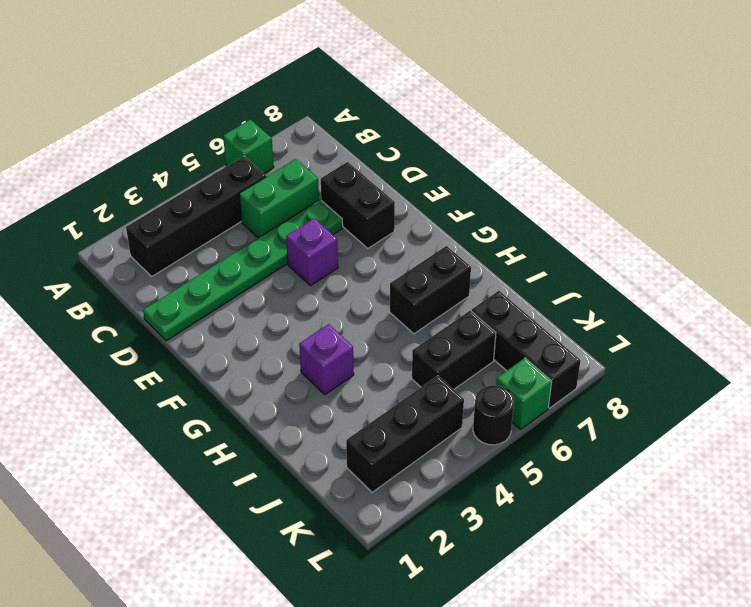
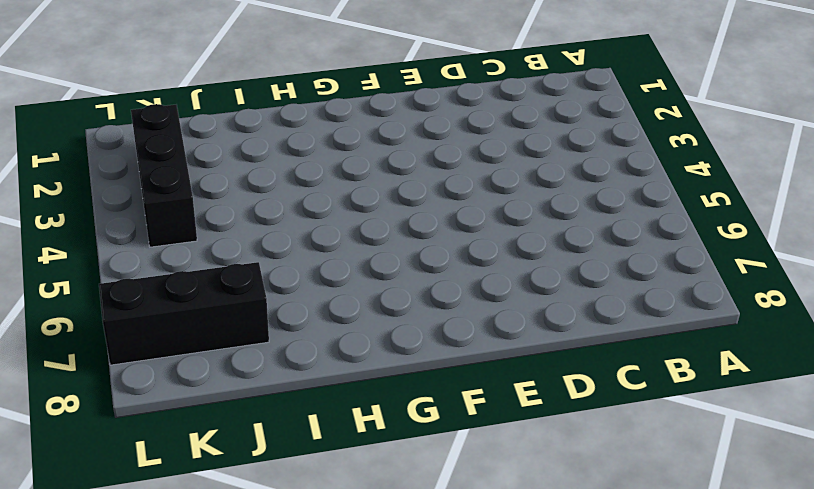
none -> green 1x1 brick [223,120,274,173]
none -> black 1x4 brick [126,156,266,276]
none -> green 1x2 brick [239,159,319,238]

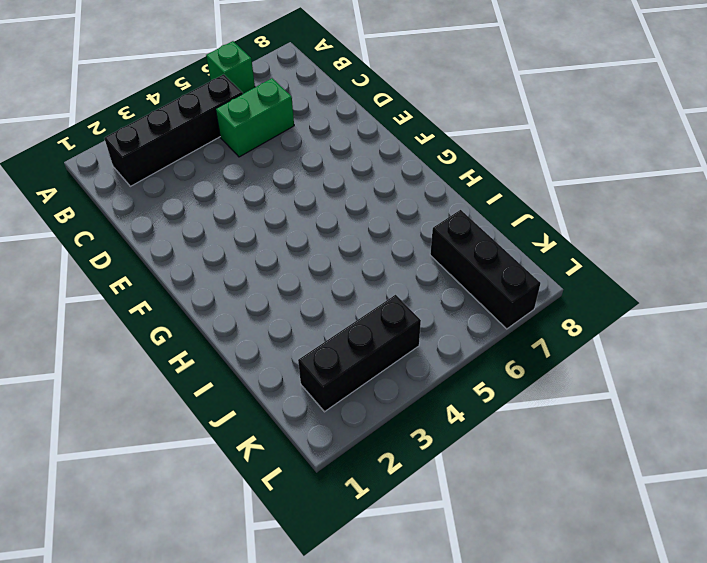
none -> green 1x6 plate [143,200,343,341]
none -> black 1x2 brick [321,162,395,248]
none -> purple 1x1 brick [286,218,338,286]

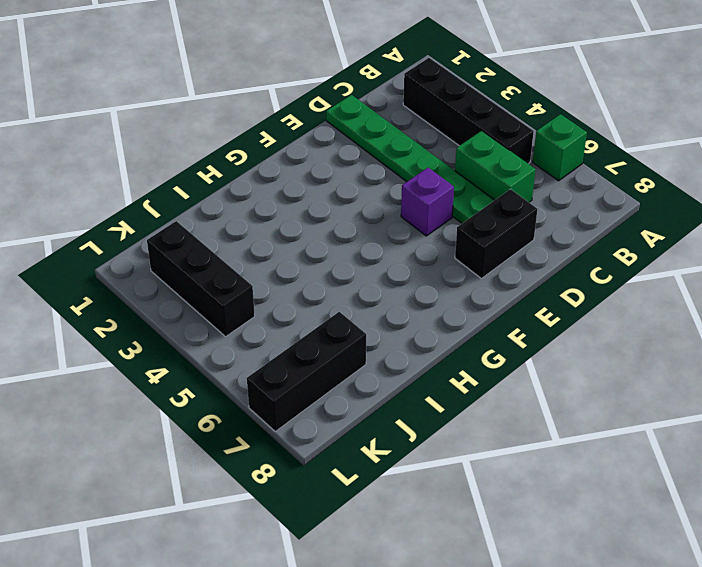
none -> purple 1x1 brick [299,324,354,395]
none -> black 1x2 brick [390,246,471,334]
none -> black 1x2 brick [412,311,496,390]

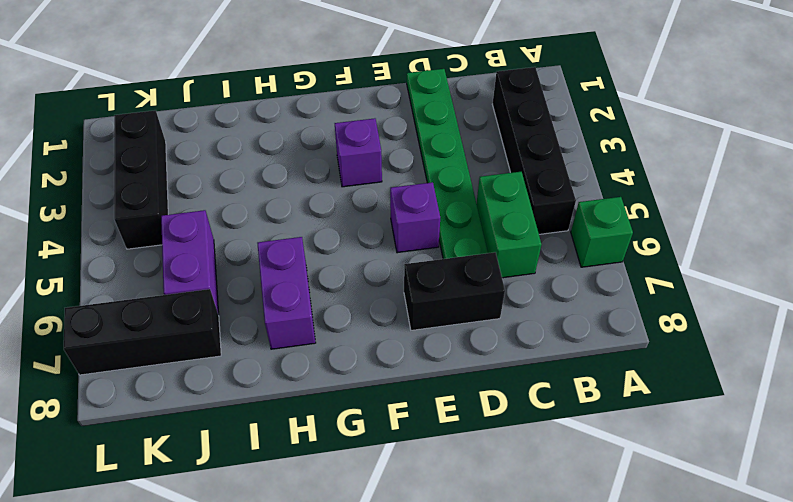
purple 1x1 brick [335,118,382,187] -> purple 1x1 brick moved to [299,324,354,395]
purple 1x2 brick [257,237,316,349] -> black 1x2 brick [390,246,471,334]
purple 1x2 brick [161,210,219,315] -> black 1x2 brick [412,311,496,390]
none -> black 1x1 round brick [473,385,514,445]
none -> green 1x1 brick [496,358,552,429]

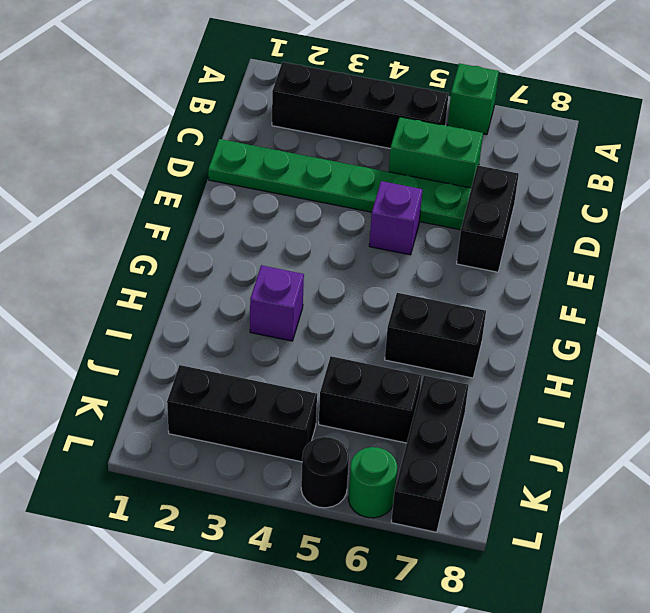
green 1x1 round brick [348,447,397,518] -> green 1x1 brick [496,358,552,429]

